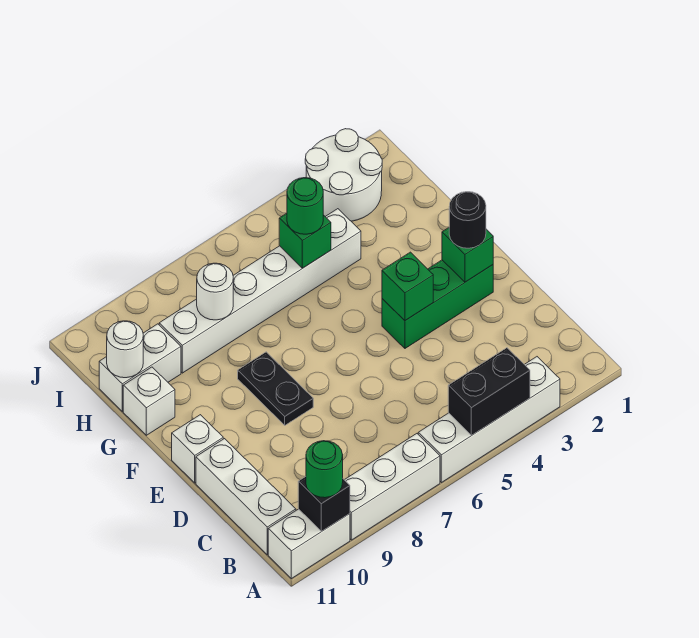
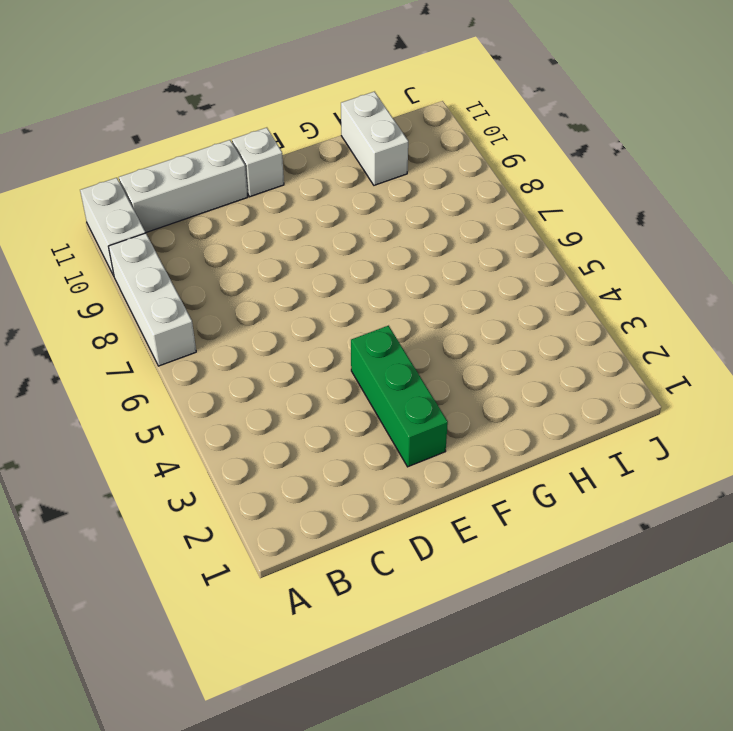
none -> white 1x4 brick [418,357,560,483]
none -> black 1x2 plate [238,352,313,425]
none -> white 1x1 brick [123,367,175,435]

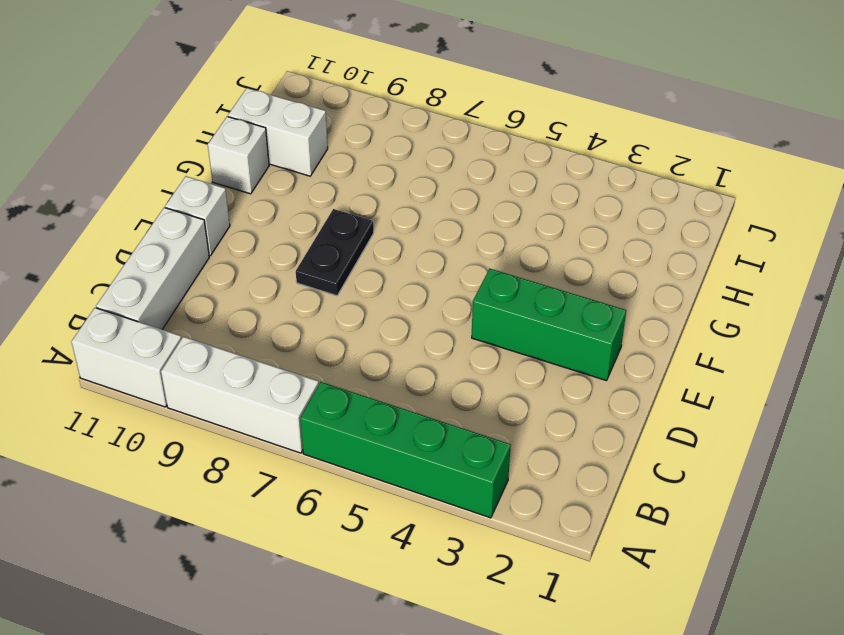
green 1x4 brick [300,382,511,518] -> white 1x4 brick [418,357,560,483]
none -> white 1x6 brick [159,209,361,373]
none -> white 2x2 round brick [305,129,382,221]
none -> black 1x2 brick [448,348,530,435]

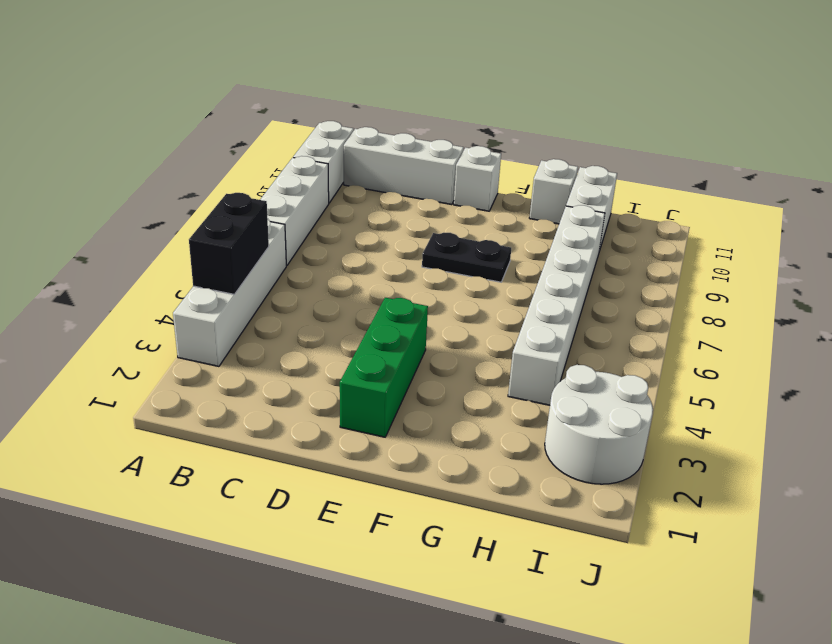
none -> black 1x1 brick [298,476,350,532]
none -> green 1x1 brick [442,228,493,282]
none -> green 1x1 brick [382,252,433,321]

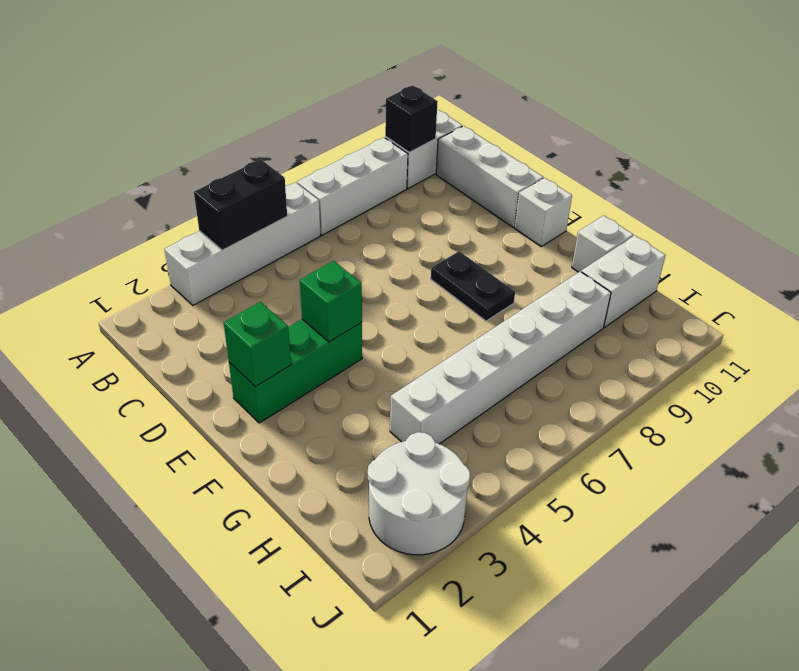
none -> green 1x1 brick [279,213,331,268]
none -> white 1x1 round brick [197,263,233,320]
none -> white 1x1 round brick [107,321,143,378]

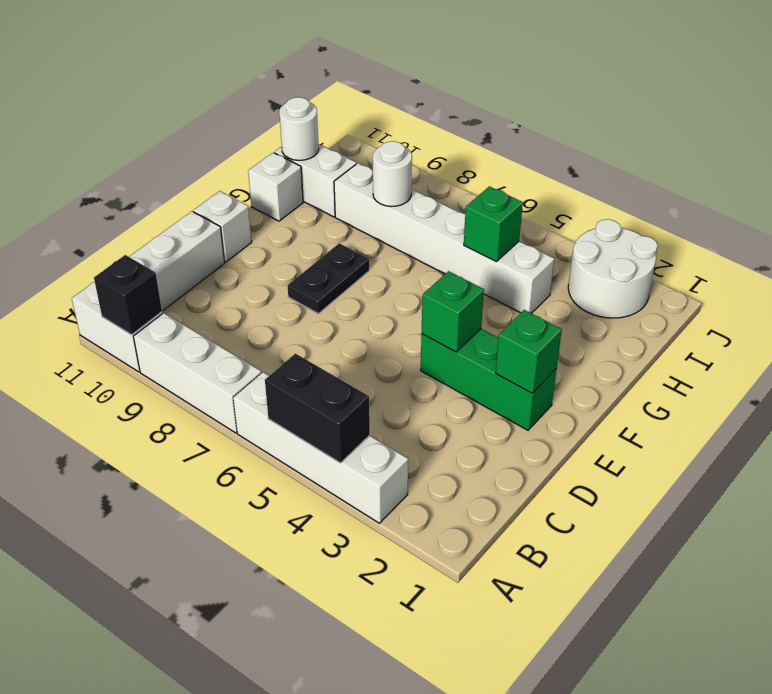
none -> green 1x1 round brick [306,441,343,498]
none -> black 1x1 round brick [449,192,486,248]
none -> green 1x1 round brick [287,178,323,234]

